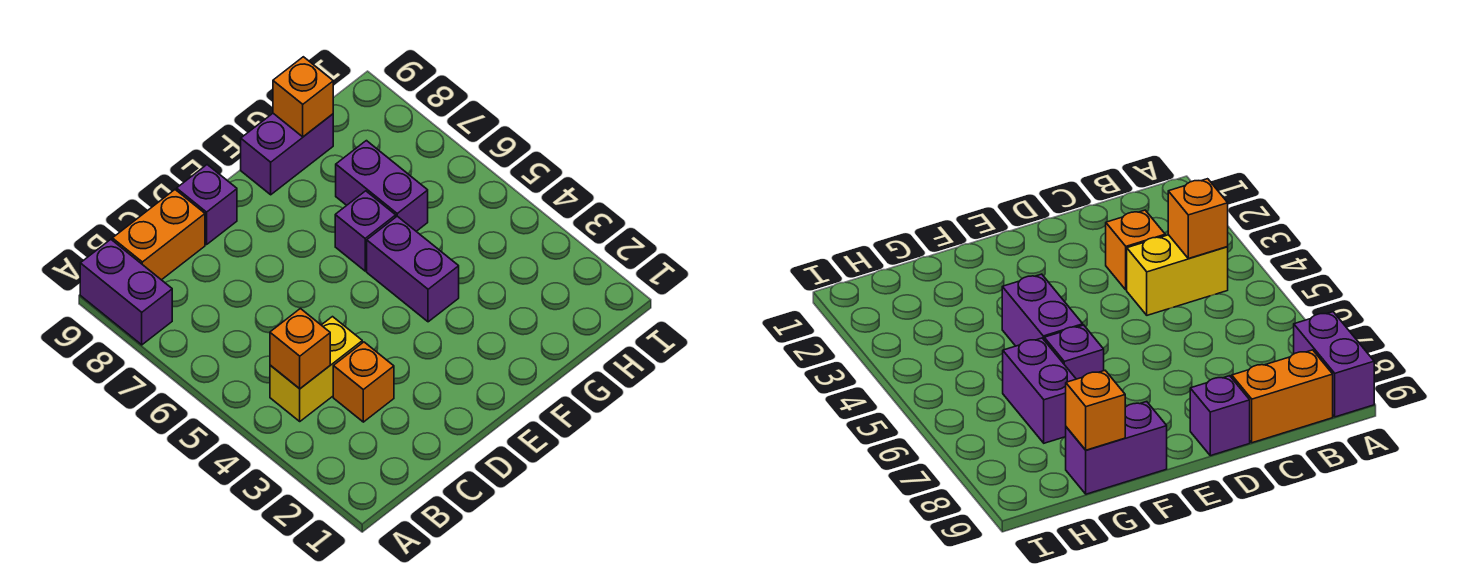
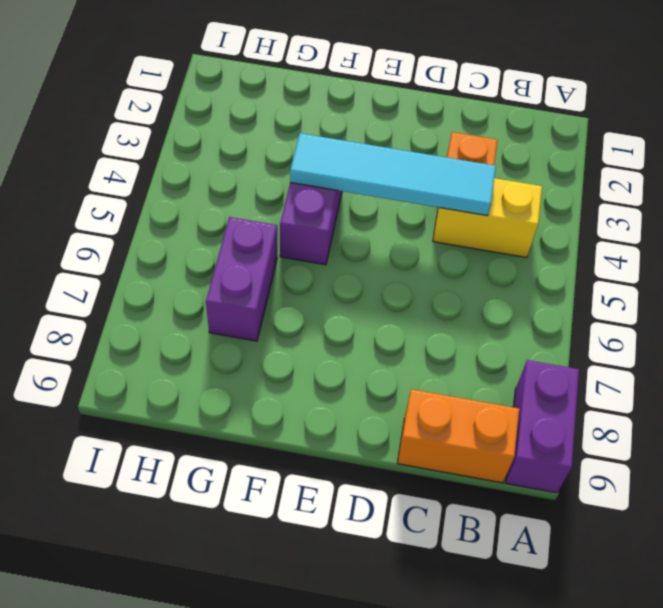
cyan 1x4 tile [290,133,496,216] -> none
none -> purple 1x1 brick [177,165,237,245]
none -> purple 1x1 brick [335,191,396,271]

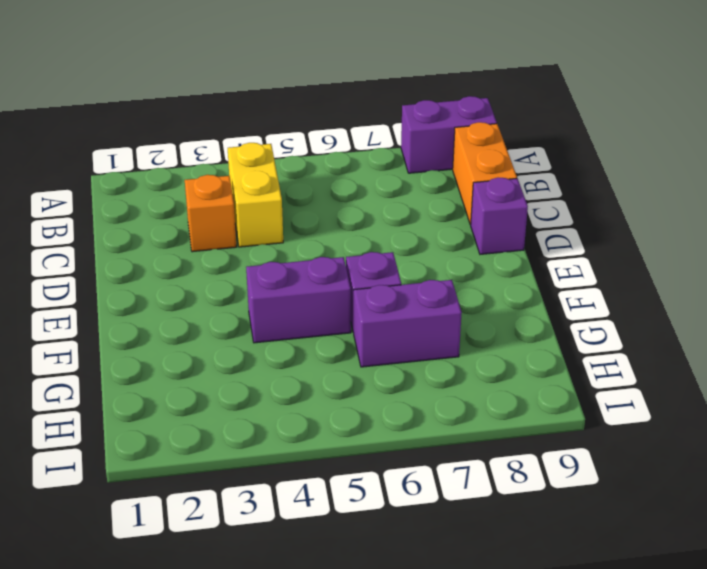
none -> purple 1x2 brick [241,113,333,195]
none -> orange 1x1 brick [270,309,330,389]

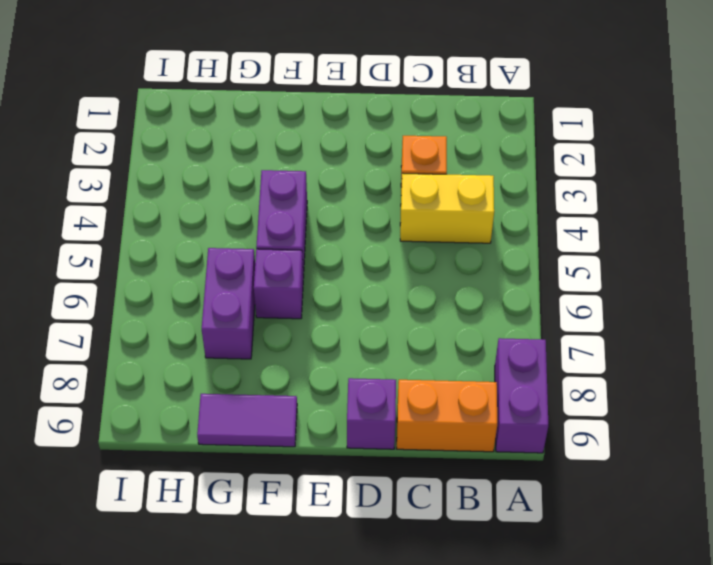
purple 1x2 tile [197,394,297,447] -> purple 1x2 brick [241,113,333,195]
none -> orange 1x1 brick [270,309,330,389]
none -> orange 1x1 brick [273,57,333,137]

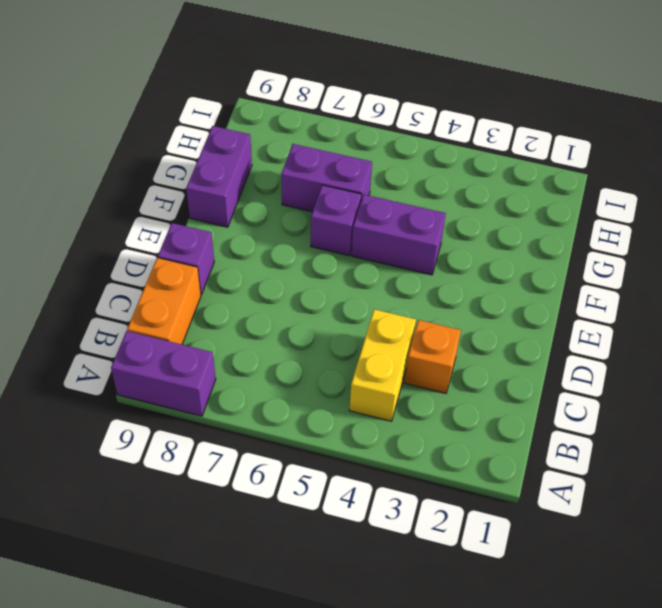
none -> orange 1x1 brick [270,309,330,389]
none -> orange 1x1 brick [273,57,333,137]

